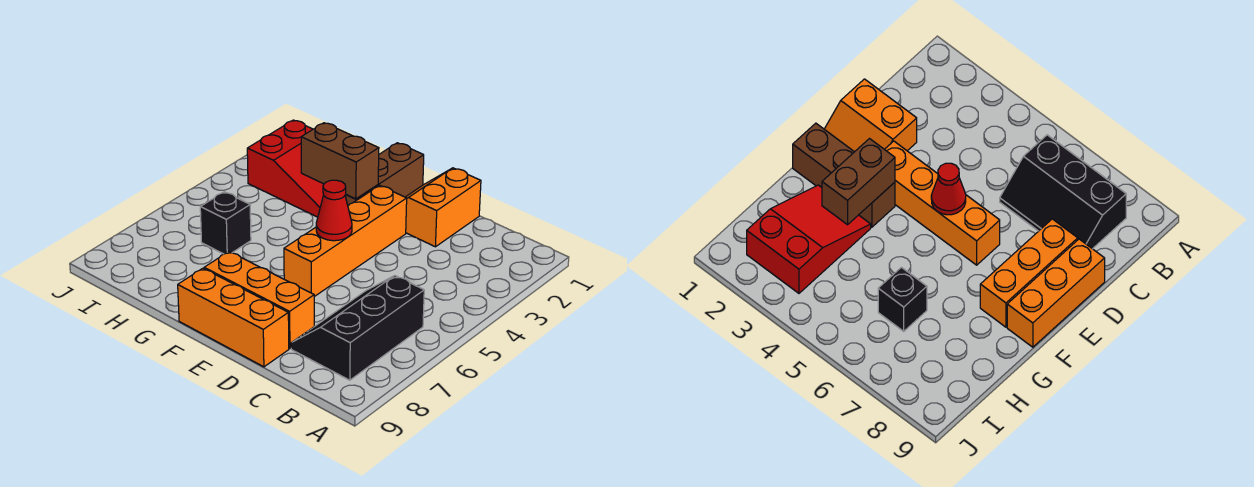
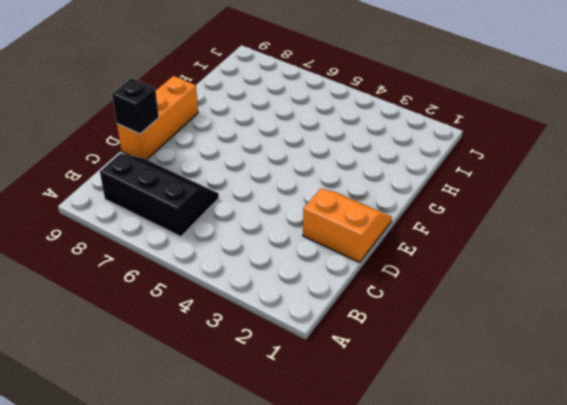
black 1x1 brick [112,78,159,134] -> black 1x1 brick moved to [200,192,251,254]
none -> orange 1x3 brick [204,252,314,349]
none -> orange 1x4 brick [284,185,407,297]

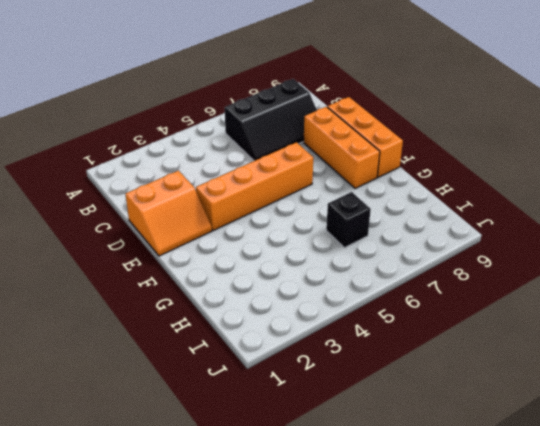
none -> brown 1x3 brick [345,143,424,206]
none -> red 2x3 slope [247,120,324,217]

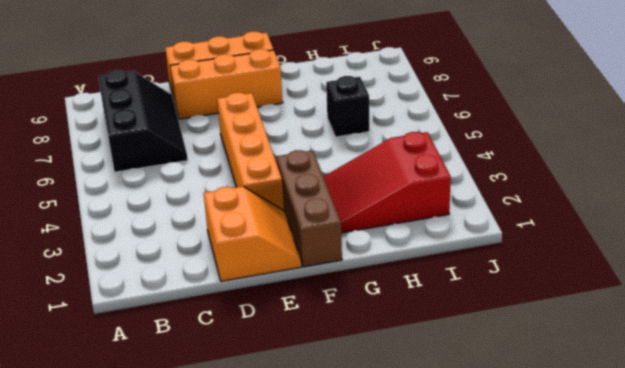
none -> red 1x1 cone [316,180,352,241]
none -> brown 1x2 brick [301,123,379,199]

